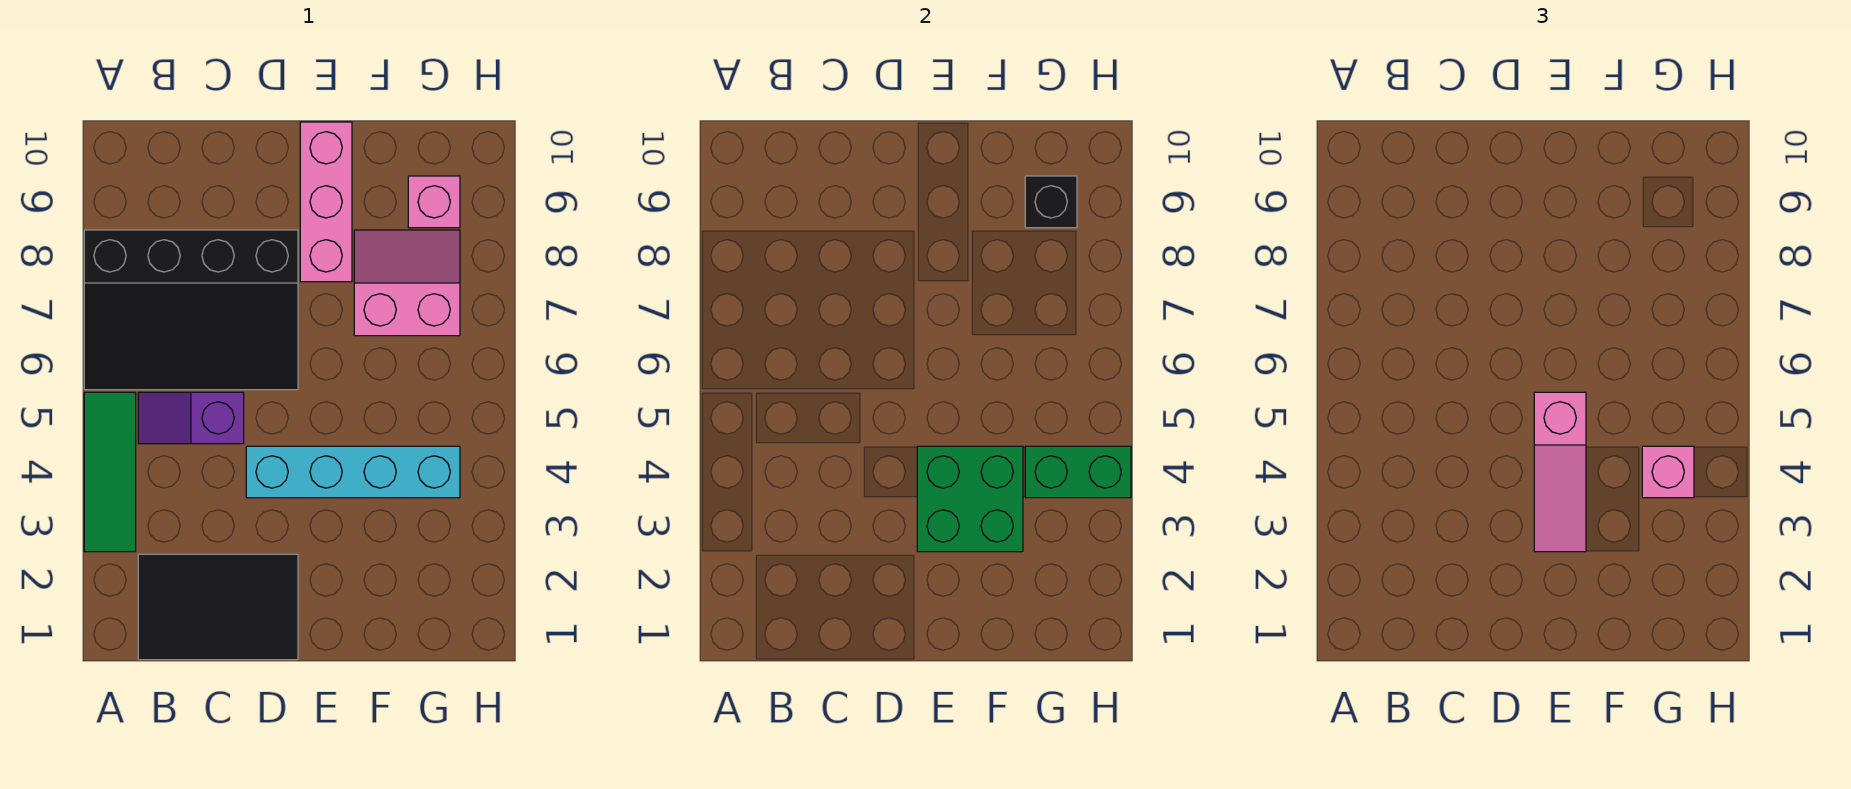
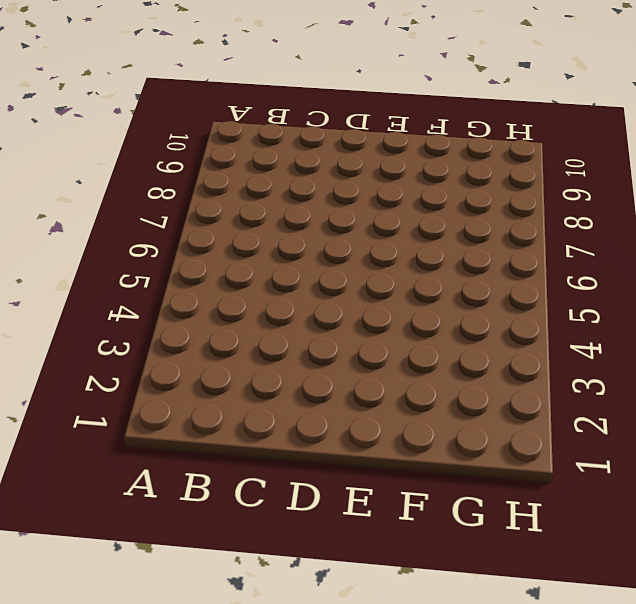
none -> green 1x3 tile [84,392,136,552]
none -> black 3x4 slope [84,230,298,390]
none -> black 2x3 tile [138,554,298,660]

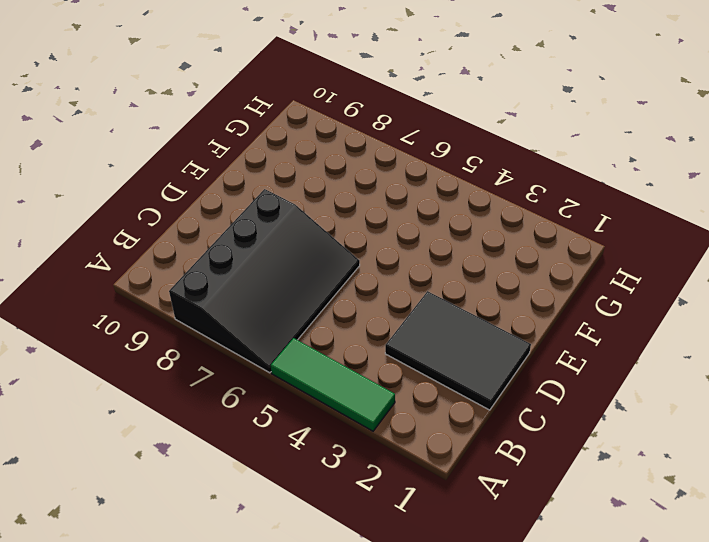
black 2x3 tile [385,291,531,410] -> black 2x3 tile turned to [138,554,298,660]
none -> purple 1x2 slope [138,392,244,444]
none -> cyan 1x4 brick [246,446,460,498]
none -> pink 1x3 brick [300,122,352,282]

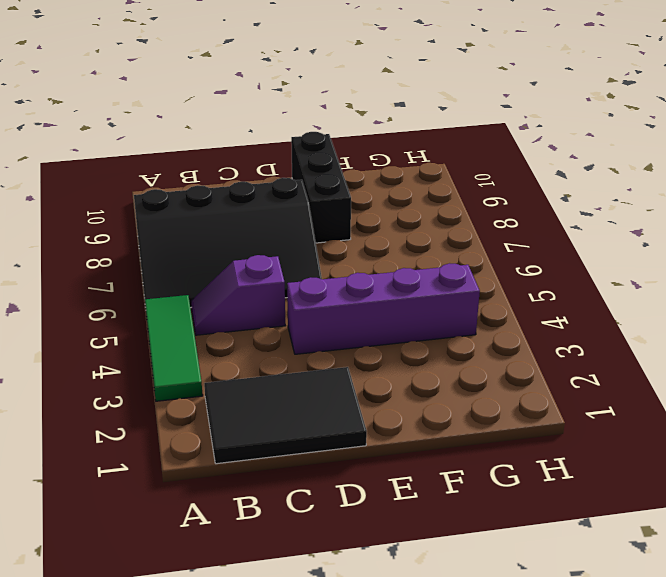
purple 1x4 brick [287,263,480,354] -> cyan 1x4 brick [246,446,460,498]
black 1x3 brick [291,132,351,243] -> pink 1x3 brick [300,122,352,282]
none -> pink 2x2 slope [354,230,460,336]
none -> pink 1x1 brick [408,176,460,228]
none -> green 2x2 brick [917,446,1023,552]

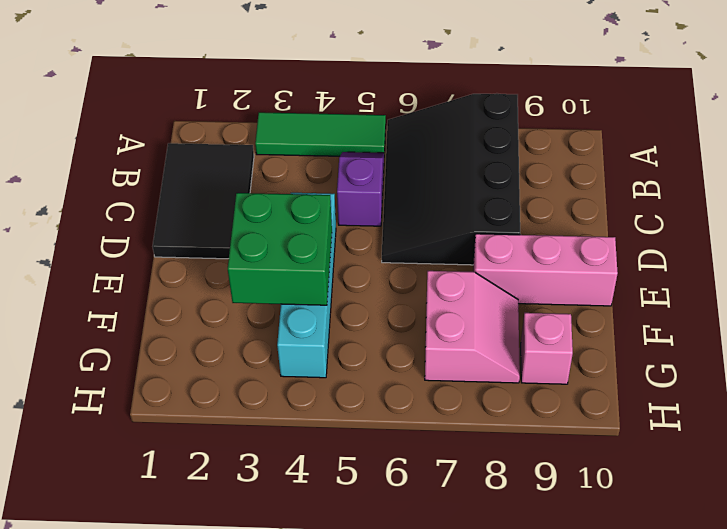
none -> green 1x2 brick [1025,446,1131,498]
none -> black 1x1 brick [1025,176,1077,228]
none -> pink 1x3 slope [1534,392,1586,552]

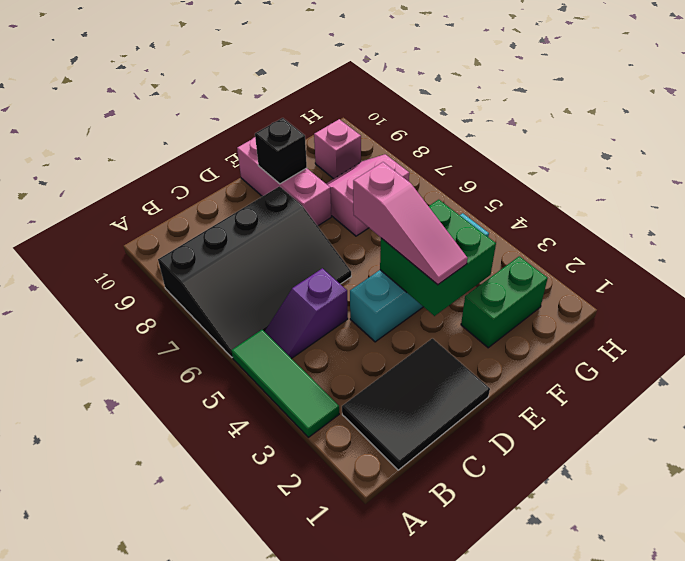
black 1x1 brick [255,118,307,184] -> black 1x1 brick moved to [1025,176,1077,228]
green 1x2 brick [461,256,548,348] -> green 1x2 brick moved to [1025,446,1131,498]
none -> pink 1x1 brick [1642,446,1694,498]

